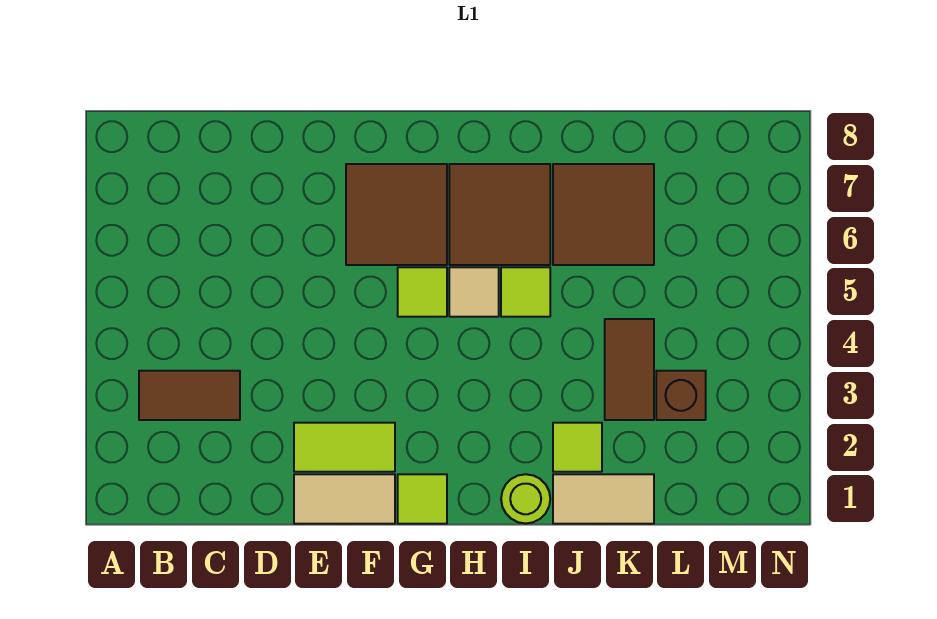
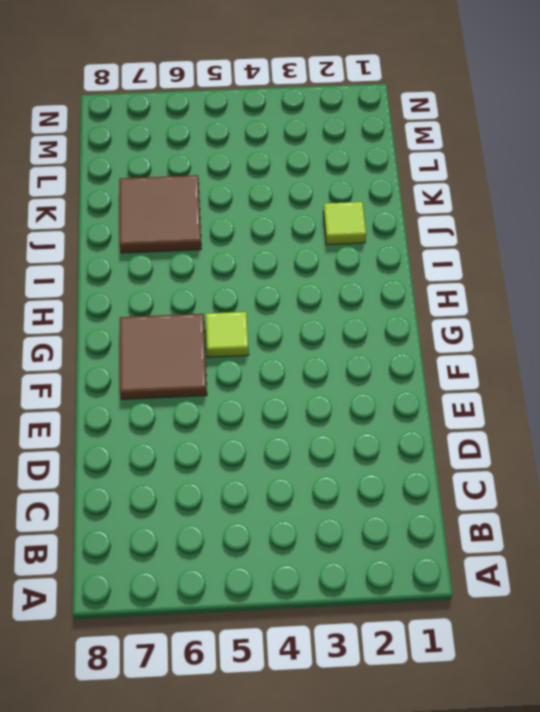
none -> brown 1x2 tile [139,371,240,420]
none -> tan 1x2 tile [294,474,395,524]
none -> lime 1x2 tile [294,423,395,472]

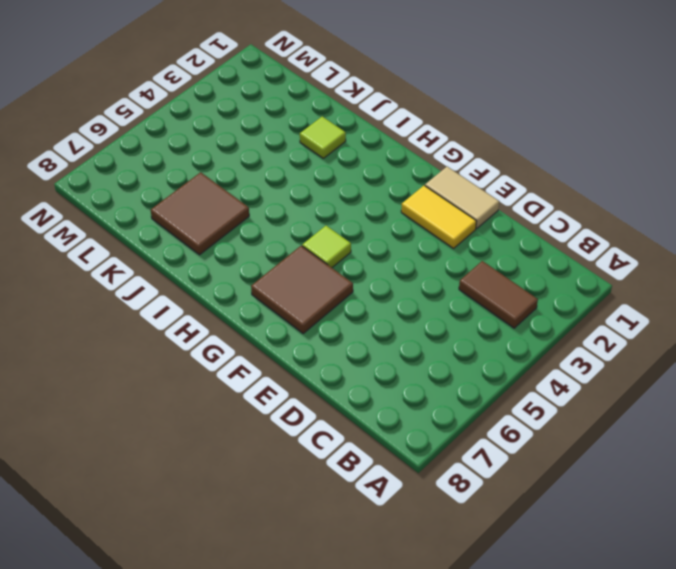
yellow 1x2 tile [401,186,476,248] -> lime 1x2 tile [294,423,395,472]
none -> lime 1x1 tile [398,474,447,524]
none -> tan 1x1 tile [449,267,499,317]
none -> brown 2x2 tile [449,164,550,265]

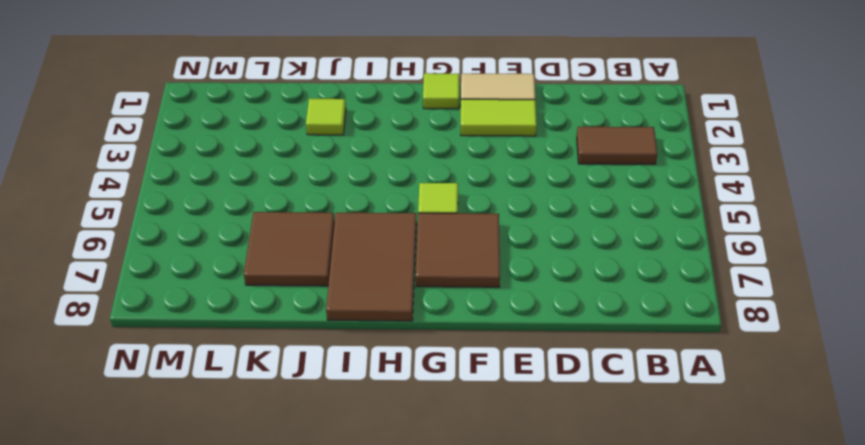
brown 2x3 tile [326,213,417,321] -> brown 2x2 tile [449,164,550,265]
none -> tan 1x1 tile [449,267,499,317]
none -> lime 1x1 round brick [501,474,550,524]
none -> lime 1x1 tile [501,267,550,317]

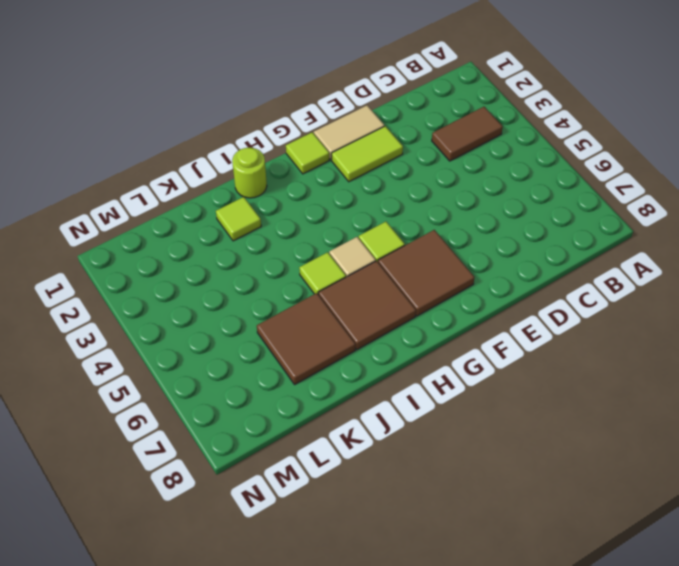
none -> tan 1x2 tile [553,474,654,524]
none -> brown 1x2 tile [605,319,654,420]
none -> brown 1x1 brick [656,371,706,420]

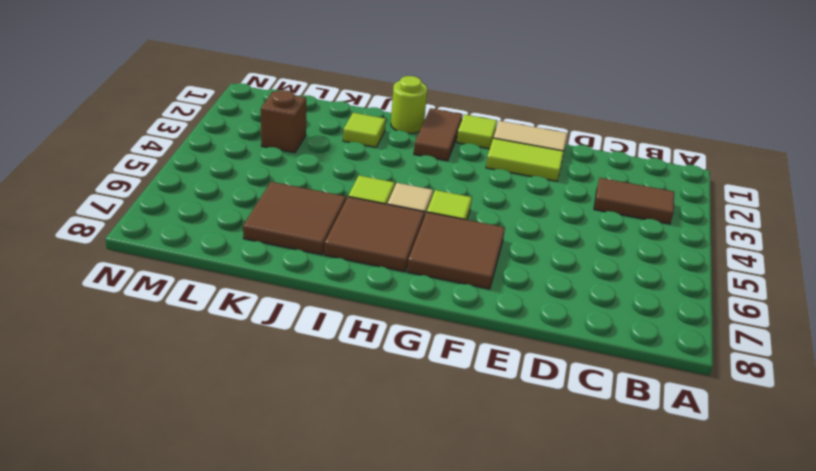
brown 1x2 tile [414,108,463,161] -> brown 1x2 tile moved to [605,319,654,420]
none -> tan 1x2 tile [553,474,654,524]

